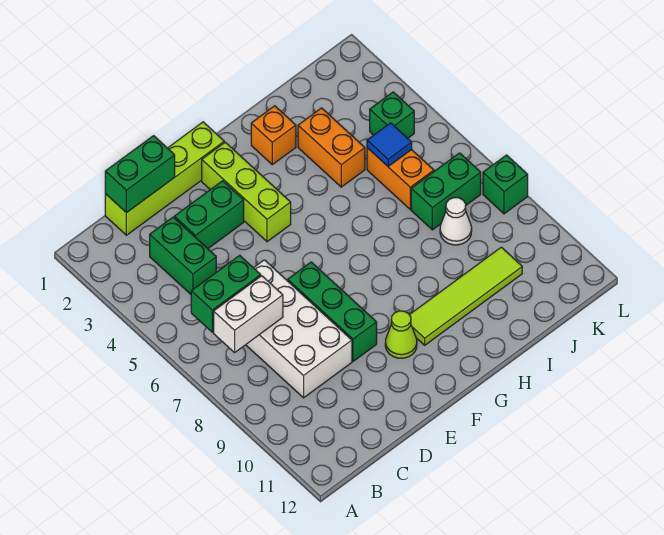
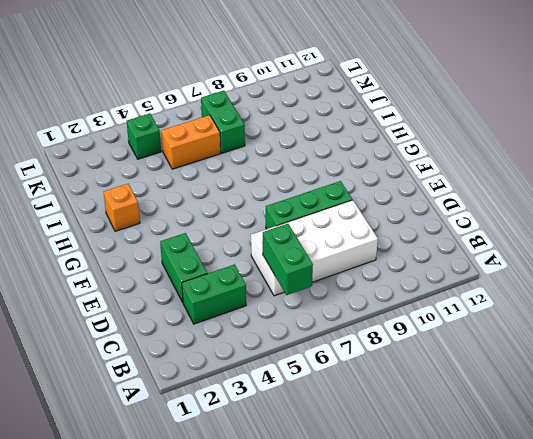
none -> lime 1x4 brick [105,122,224,235]
none -> lime 1x3 brick [202,142,291,242]
none -> lime 1x1 cone [385,311,417,358]

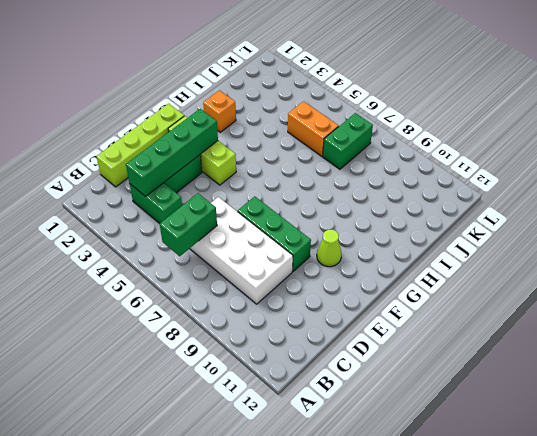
green 1x4 brick [126,109,218,196] -> none
none -> lime 1x4 tile [410,247,522,345]
none -> orange 1x2 brick [298,108,365,187]
none -> white 1x1 cone [440,198,472,245]

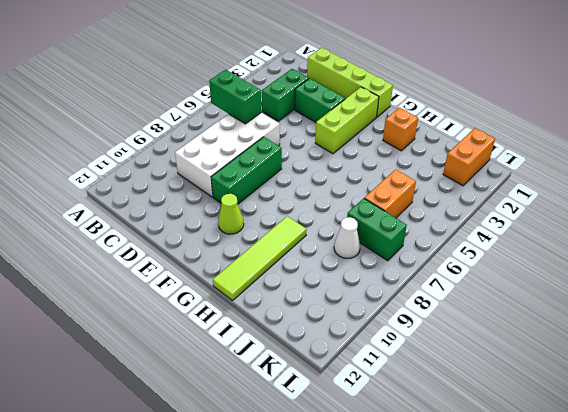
lime 1x4 tile [213,216,306,300] -> lime 1x4 tile turned to [410,247,522,345]
orange 1x2 brick [443,128,495,186] -> orange 1x2 brick moved to [298,108,365,187]
none -> green 1x1 brick [370,92,414,138]
none -> green 1x1 brick [483,155,528,214]
none -> white 1x2 brick [214,276,283,353]

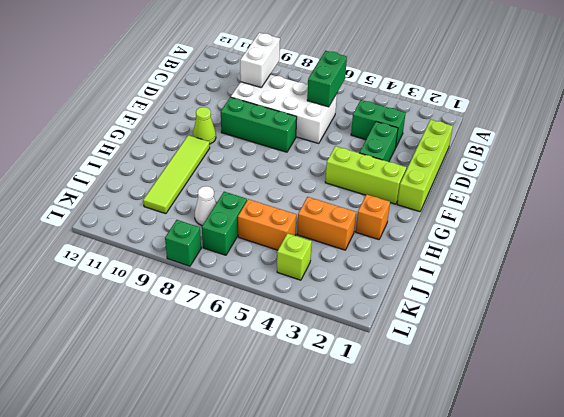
white 1x2 brick [240,33,280,87] -> white 1x2 brick moved to [214,276,283,353]
lime 1x1 brick [277,233,312,280] -> green 1x1 brick [370,92,414,138]
none -> green 1x2 brick [105,136,175,213]
none -> blue 1x1 tile [367,123,412,166]

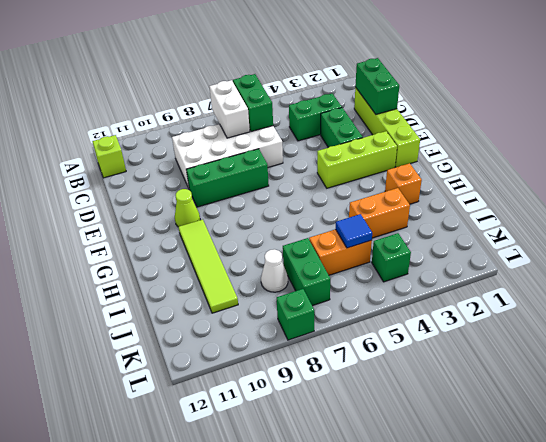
lime 1x1 brick [92,135,126,178] -> none

